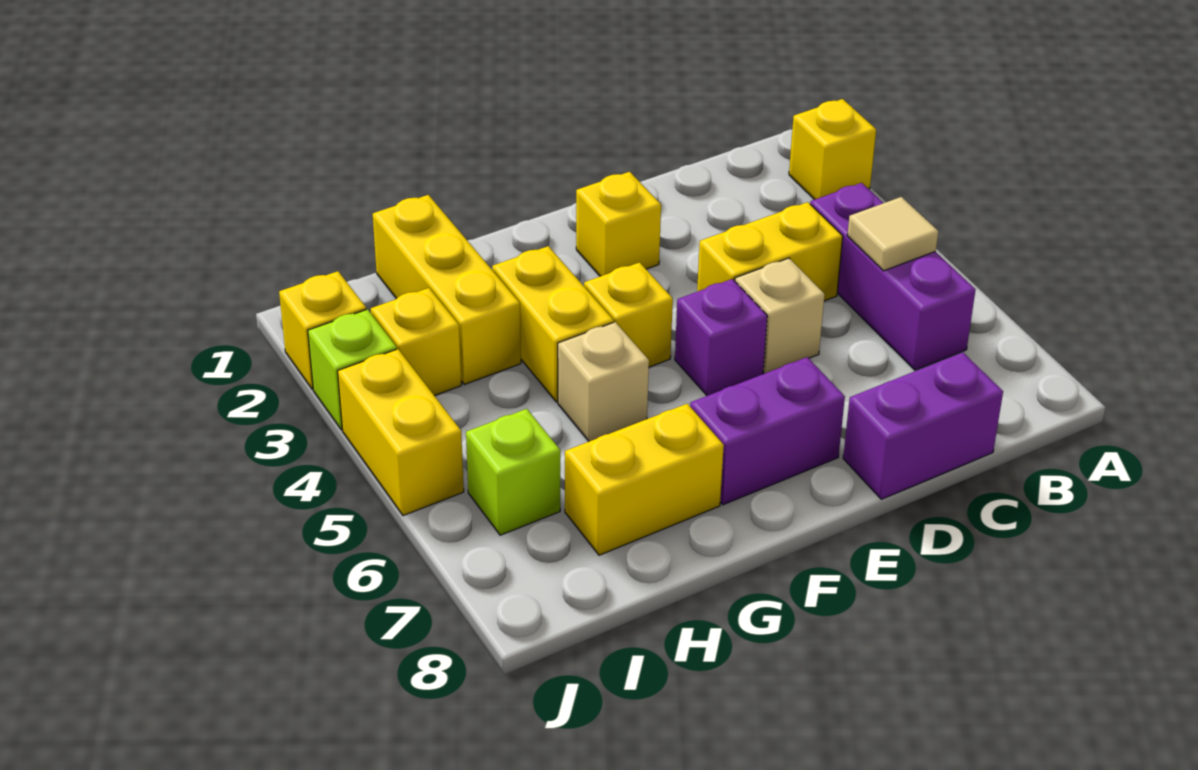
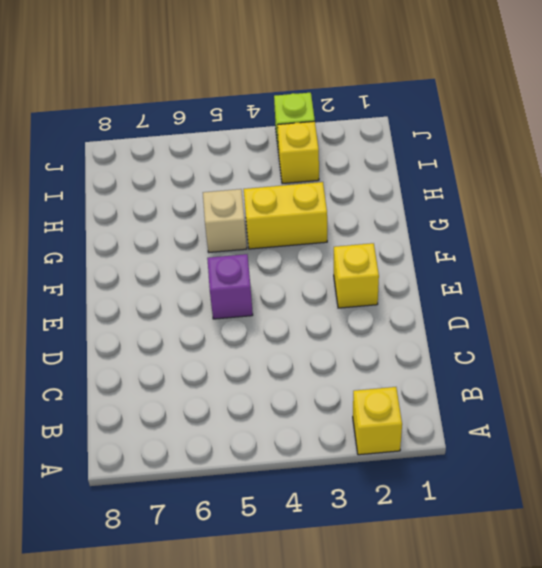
none -> purple 1x3 brick [810,183,976,370]
none -> yellow 1x2 brick [697,202,843,301]
none -> purple 1x2 brick [843,352,1003,499]

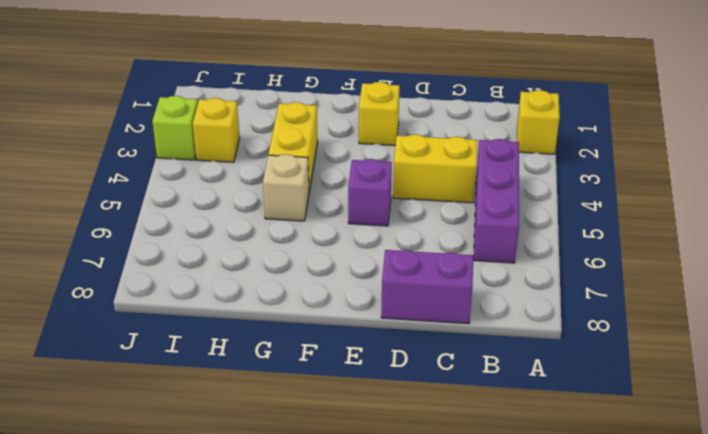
none -> tan 1x1 brick [735,258,825,374]
none -> purple 1x2 brick [690,357,845,505]
none -> yellow 1x1 brick [584,262,673,367]

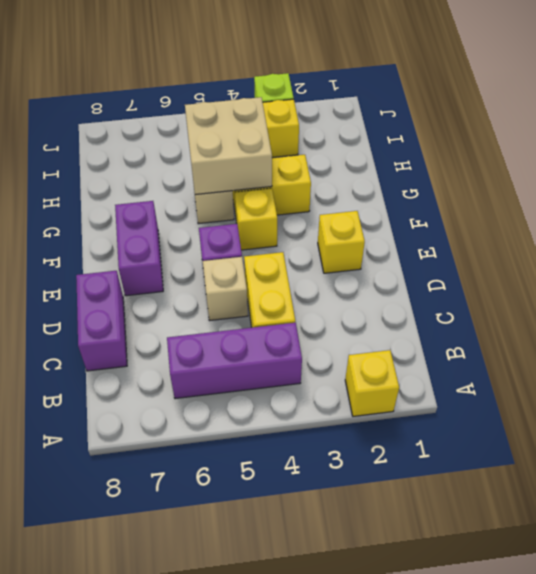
tan 2x2 brick [185,97,272,195] -> none
none -> yellow 1x2 brick [565,404,724,555]
none -> yellow 1x3 brick [373,195,521,384]
none -> lime 1x1 brick [466,409,560,535]

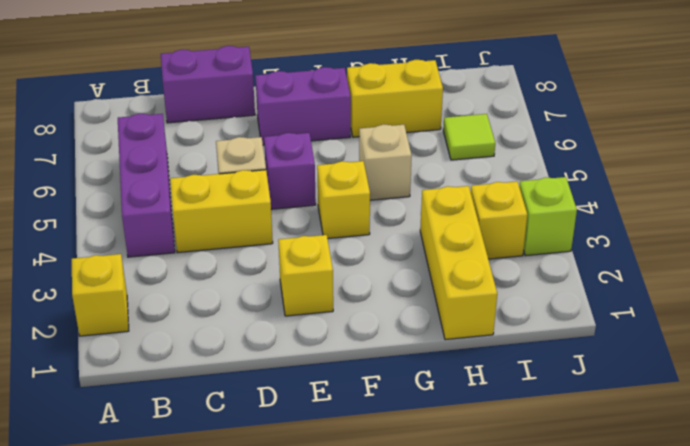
lime 1x1 tile [443,114,495,160] -> lime 1x1 brick [466,409,560,535]
none -> yellow 1x2 brick [492,246,614,402]
none -> yellow 1x1 brick [279,271,366,389]
none -> yellow 1x2 brick [338,349,464,516]

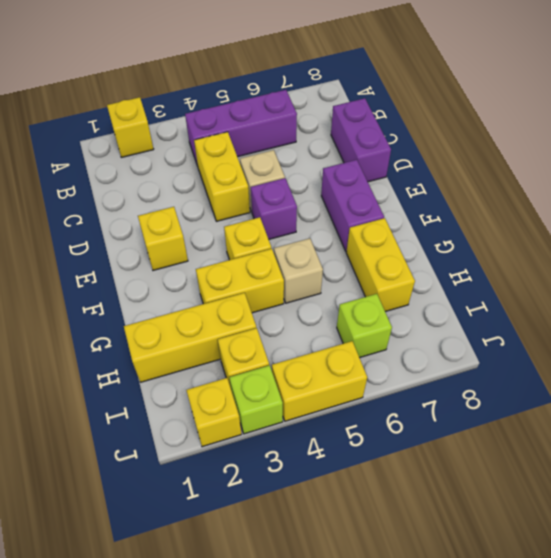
none -> tan 1x1 tile [847,197,938,271]

